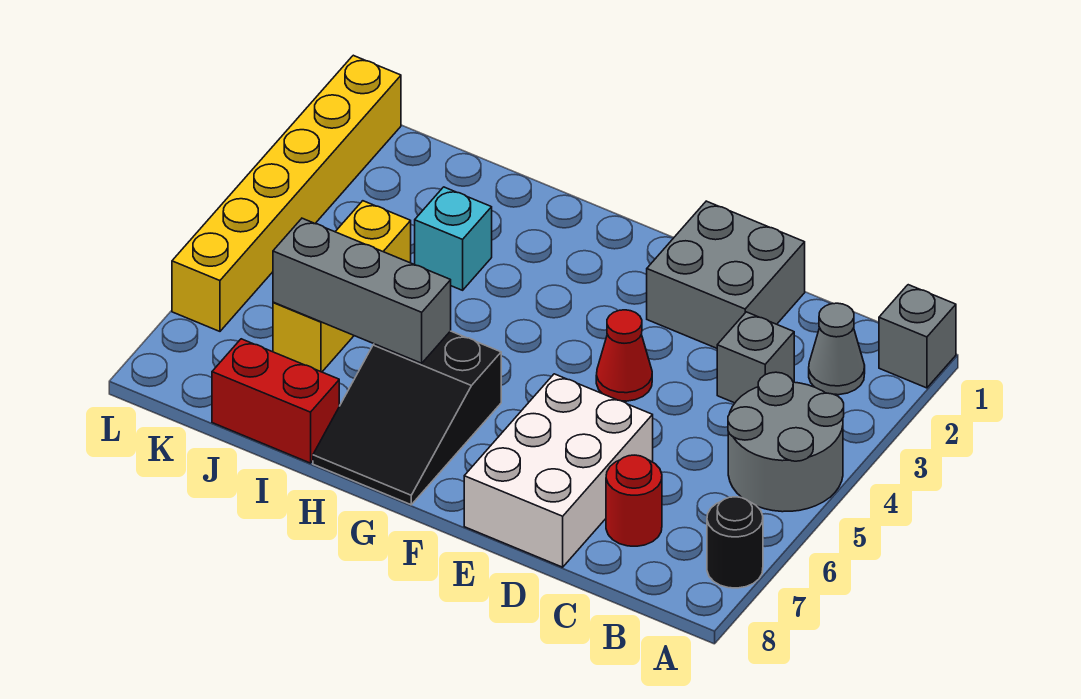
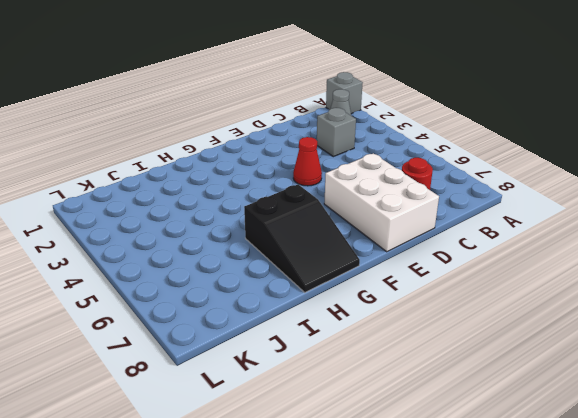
none -> grey 2x2 round brick [728,372,844,512]
none -> black 1x1 round brick [707,497,763,588]
none -> grey 2x2 brick [647,201,805,348]

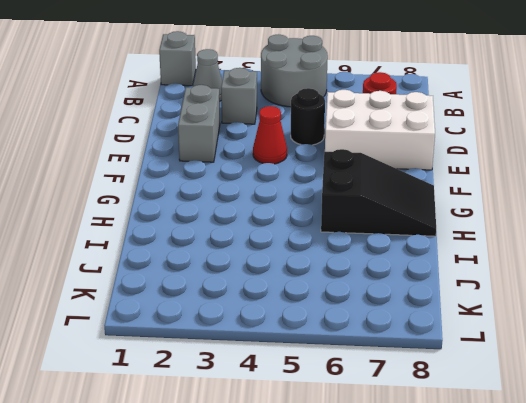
grey 1x2 brick [178,85,220,162] -> grey 2x2 brick [647,201,805,348]
black 1x1 round brick [291,88,325,145] -> black 1x1 round brick moved to [707,497,763,588]
none -> cyan 1x1 brick [415,187,492,290]
none -> red 1x2 brick [212,339,339,463]
none -> yellow 1x3 brick [273,201,411,372]

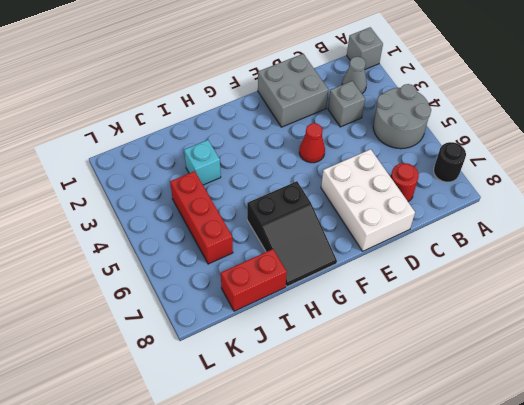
red 1x3 brick [170,171,233,264] -> yellow 1x3 brick [273,201,411,372]
none -> yellow 1x6 brick [172,55,401,331]
none -> grey 1x3 brick [273,218,451,363]

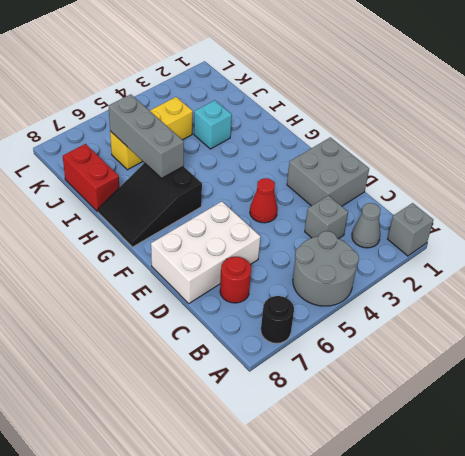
none -> yellow 1x6 brick [172,55,401,331]

